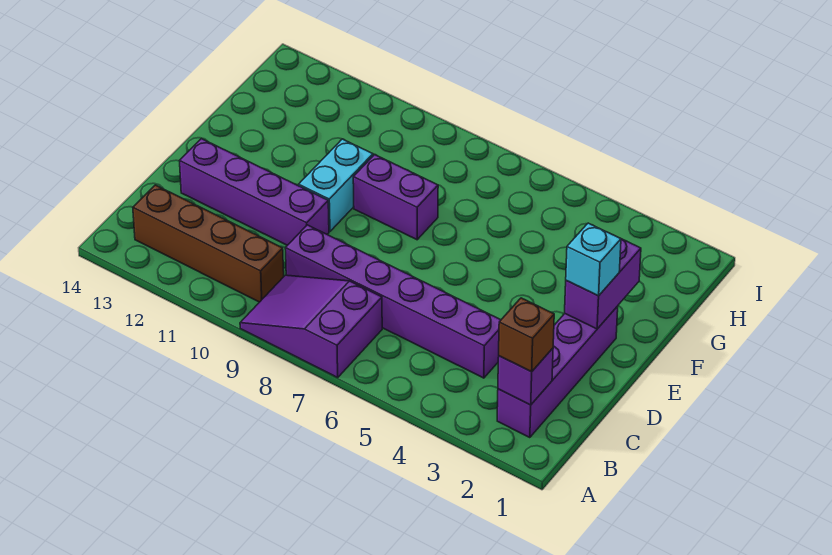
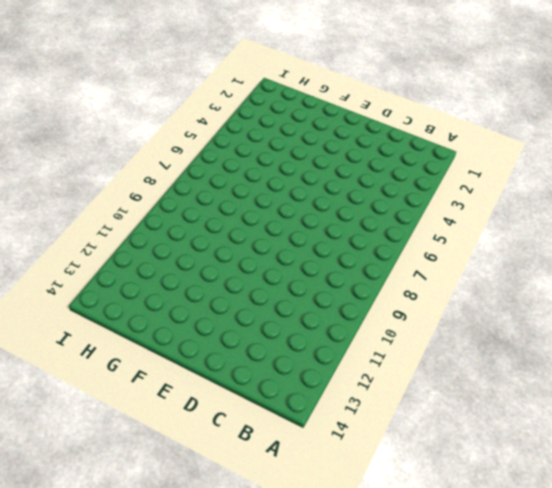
none -> purple 2x3 slope [240,275,382,378]
none -> purple 1x4 brick [497,306,618,438]

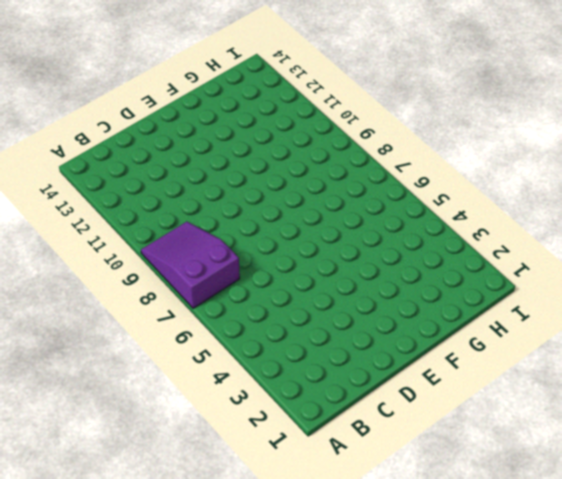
none -> purple 1x4 brick [497,306,618,438]
none -> brown 1x4 brick [133,185,284,302]

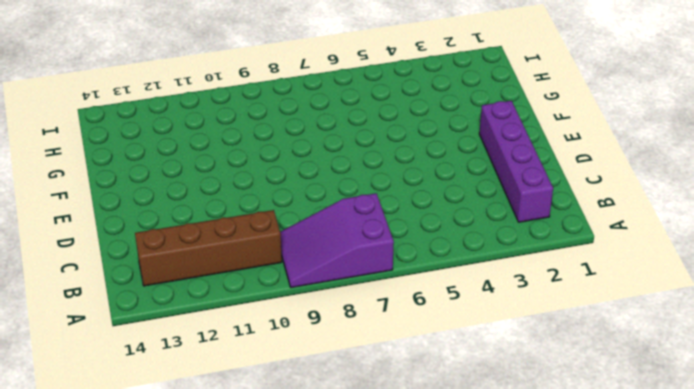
none -> purple 1x6 brick [285,225,501,378]
none -> purple 1x4 brick [180,139,329,245]

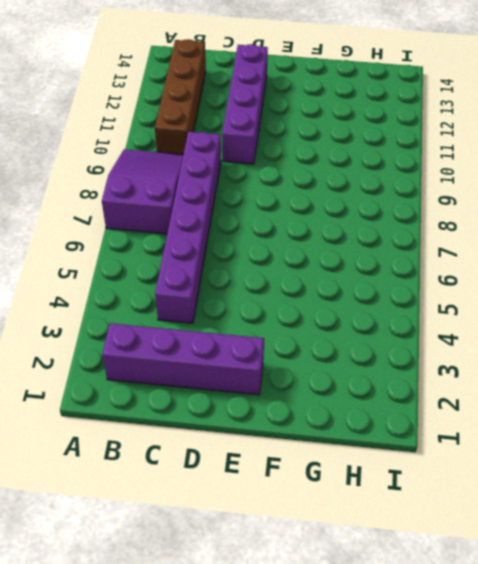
none -> cyan 1x2 brick [299,139,373,232]
none -> purple 1x2 brick [353,155,438,240]

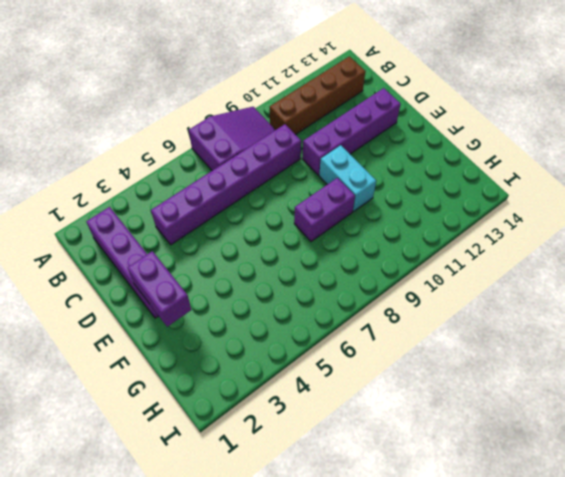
none -> purple 1x1 brick [498,348,553,405]
none -> brown 1x1 brick [499,298,554,372]

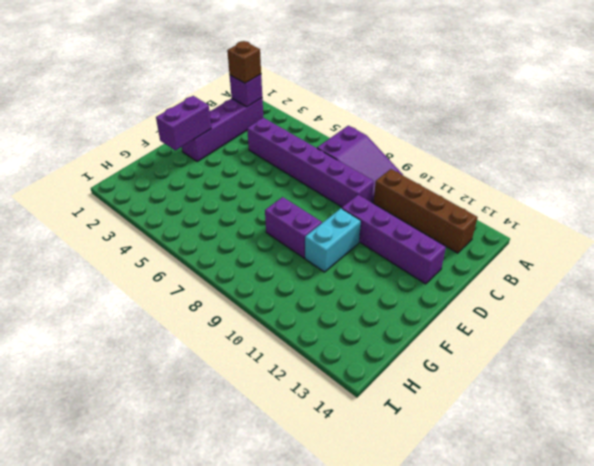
none -> cyan 1x1 brick [566,223,621,296]

